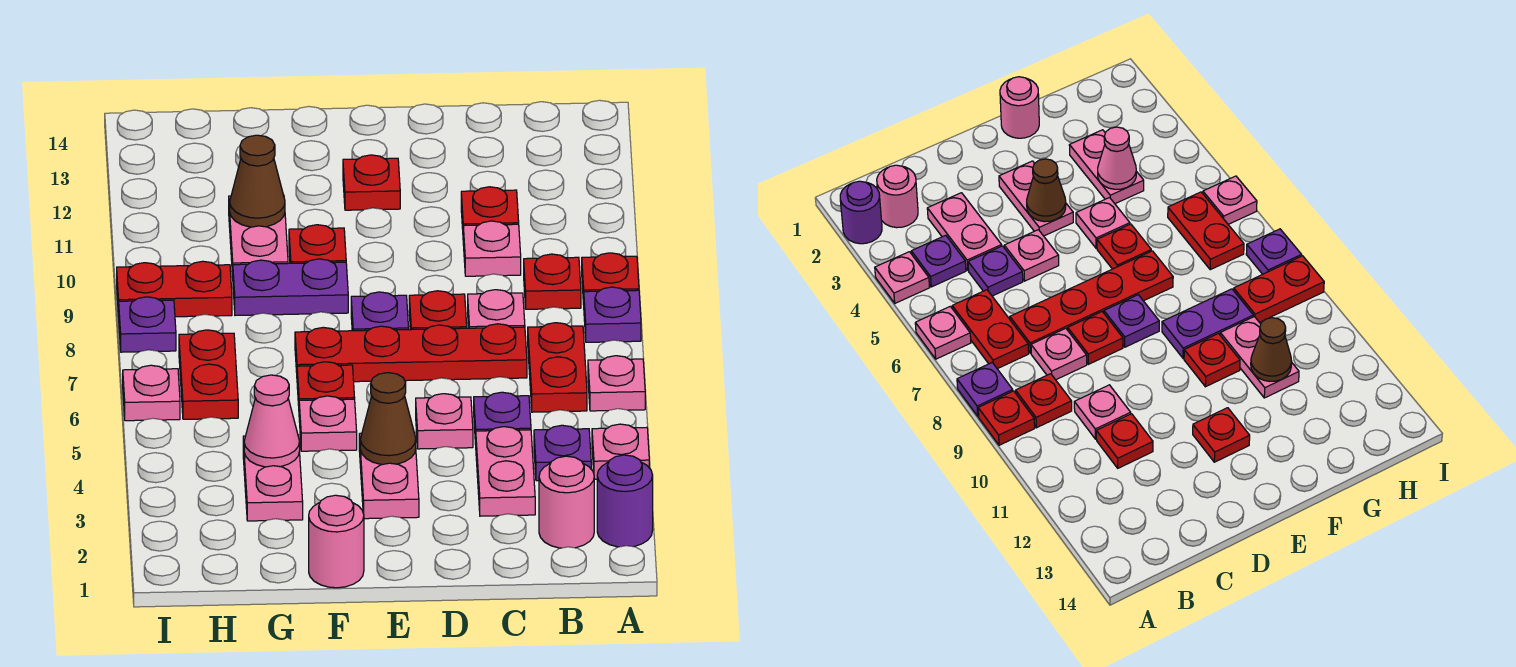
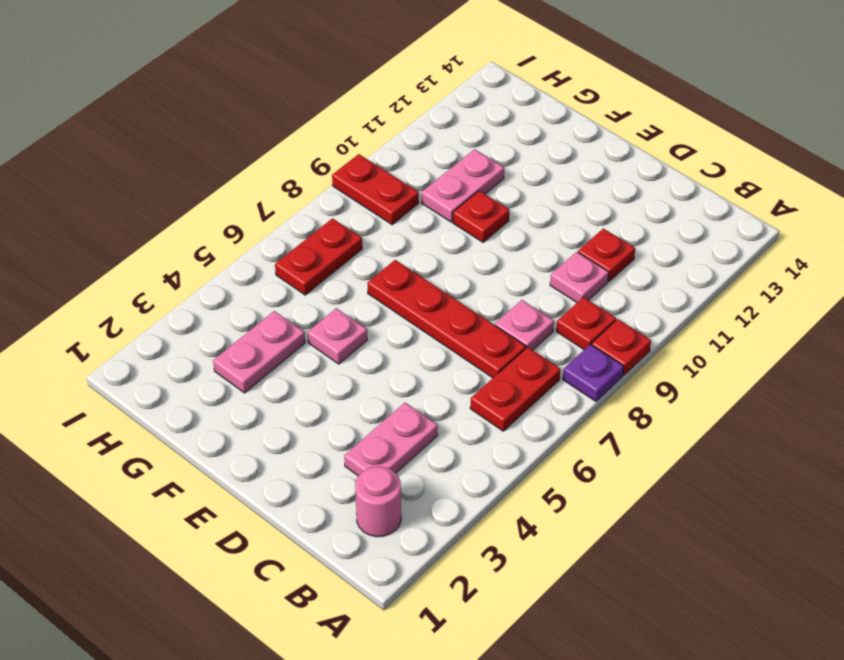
none -> purple 1x1 round brick [597,455,653,547]
none -> pink 1x1 plate [592,424,649,479]
none -> pink 1x1 plate [588,356,645,411]
none -> purple 1x1 plate [534,425,591,481]

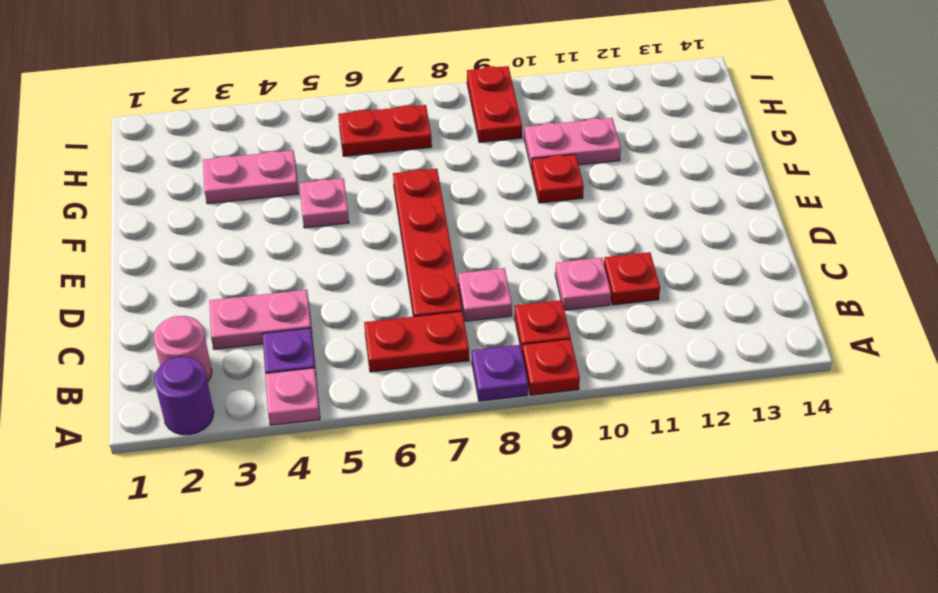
none -> pink 1x1 plate [588,356,645,411]
none -> purple 1x1 plate [474,392,531,444]
none -> pink 1x1 plate [416,394,473,449]
none -> red 1x1 plate [409,291,467,330]

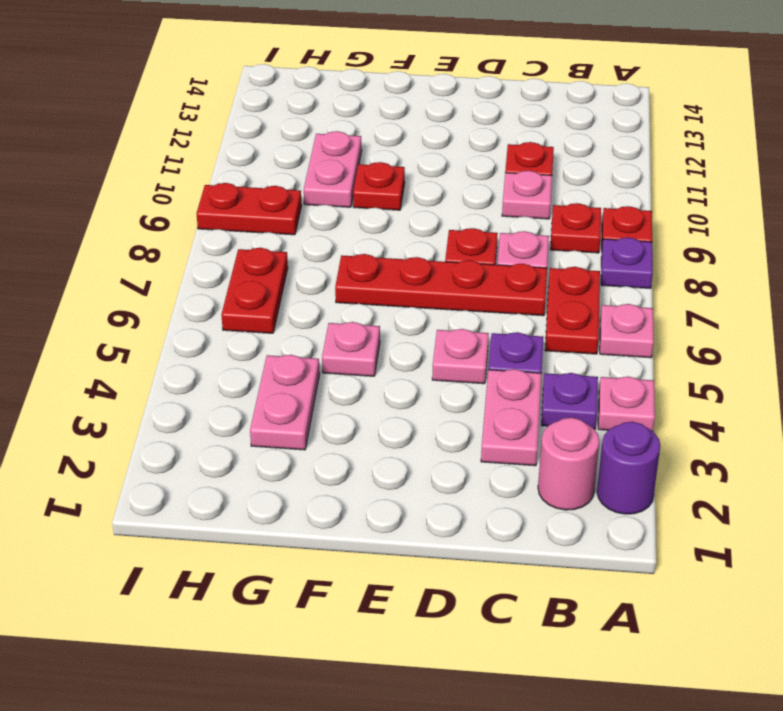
none -> pink 1x2 plate [359,432,419,519]
none -> purple 1x1 plate [351,292,409,331]
none -> red 1x1 plate [343,155,400,210]
none -> pink 1x1 round brick [309,495,364,588]

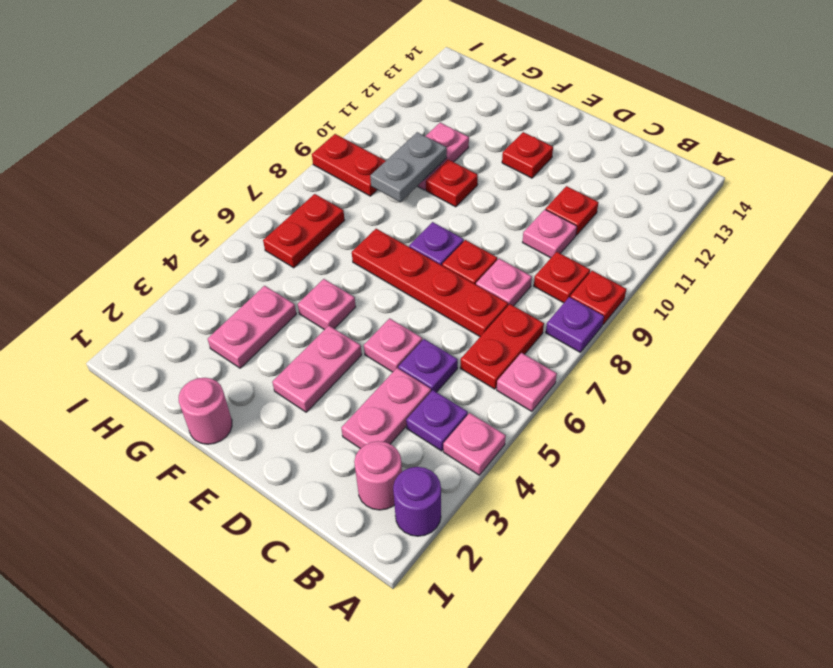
grey 1x2 plate [370,132,447,202] -> none
none -> red 1x1 plate [297,362,355,406]
none -> purple 1x2 plate [233,259,348,315]
none -> pink 1x1 plate [123,365,180,421]
none -> purple 1x1 plate [119,297,176,352]

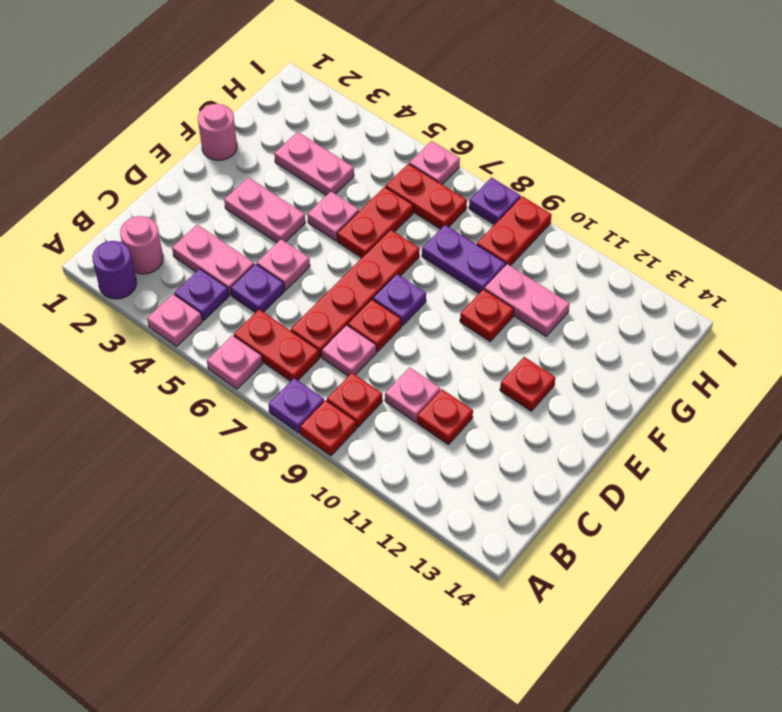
red 1x2 plate [337,187,413,258] -> red 1x1 plate [297,362,355,406]
purple 1x2 plate [422,225,506,293] -> purple 1x2 plate turned to [233,259,348,315]
none -> brown 1x1 cone [360,373,416,464]
none -> pink 1x1 cone [244,375,300,467]
none -> brown 1x1 cone [230,135,285,227]

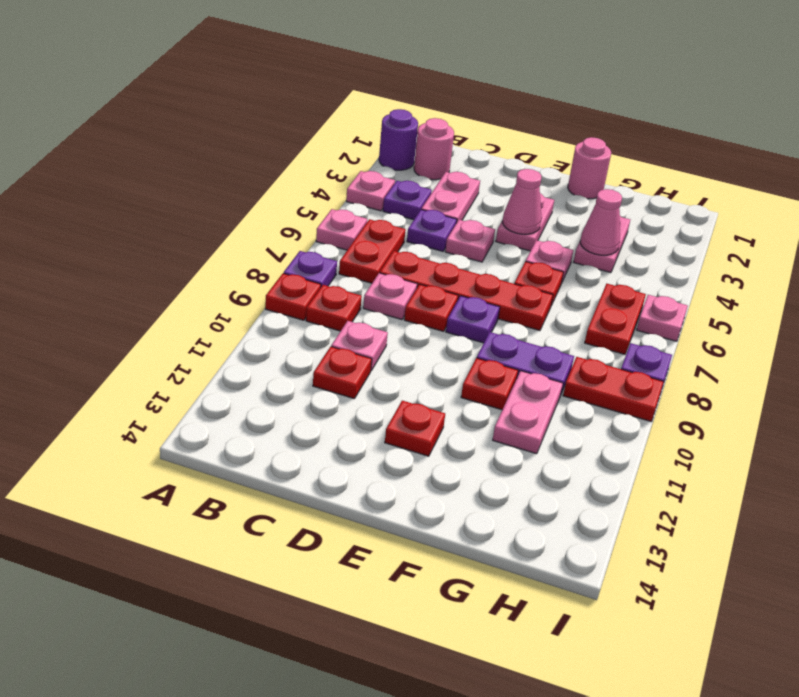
pink 1x1 cone [502,169,542,234] -> brown 1x1 cone [360,373,416,464]
none -> brown 1x1 cone [230,135,285,227]

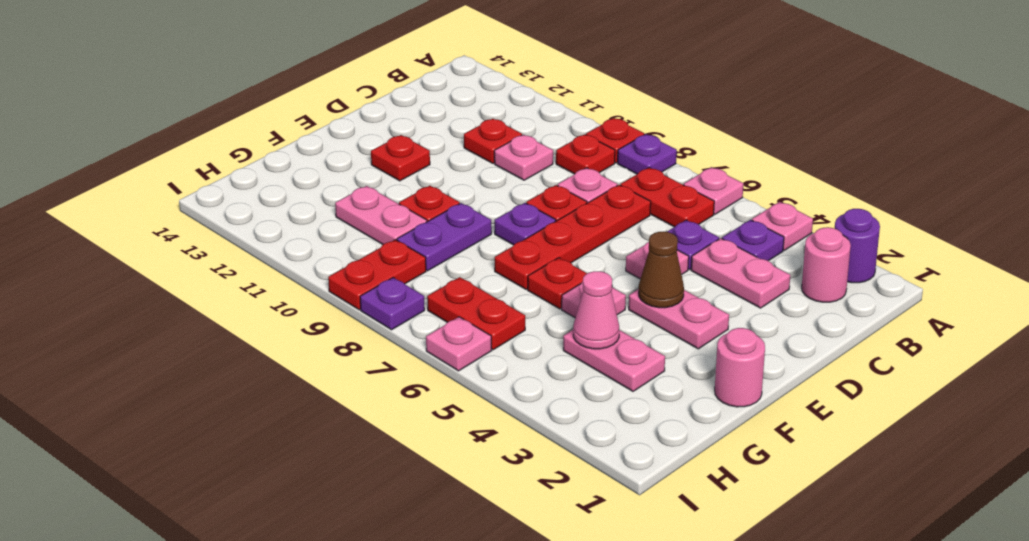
none -> brown 1x1 cone [230,135,285,227]

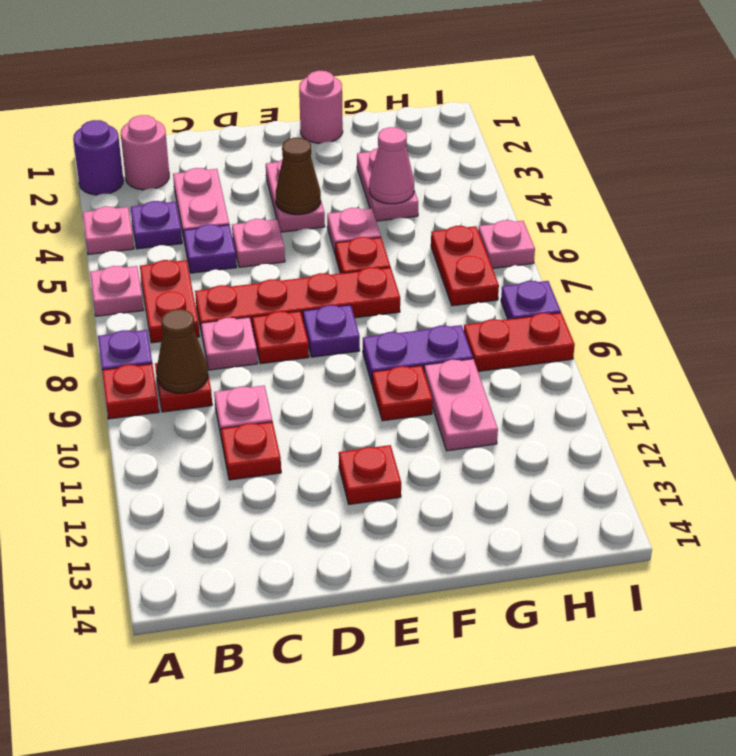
brown 1x1 cone [157,309,208,393] -> brown 1x1 cone moved to [230,135,285,227]

